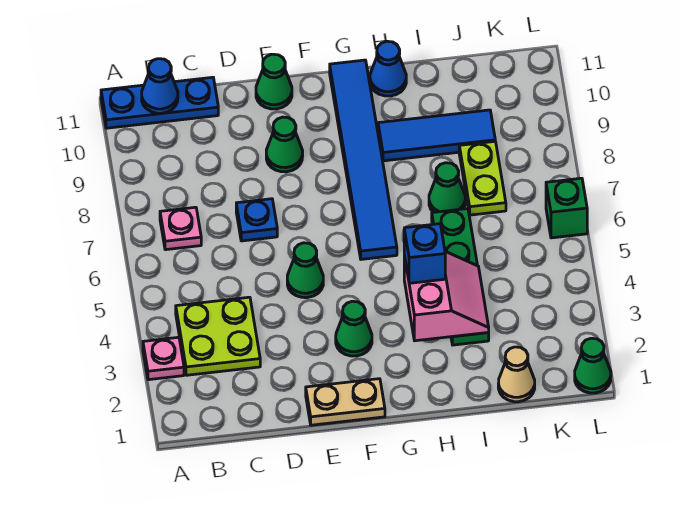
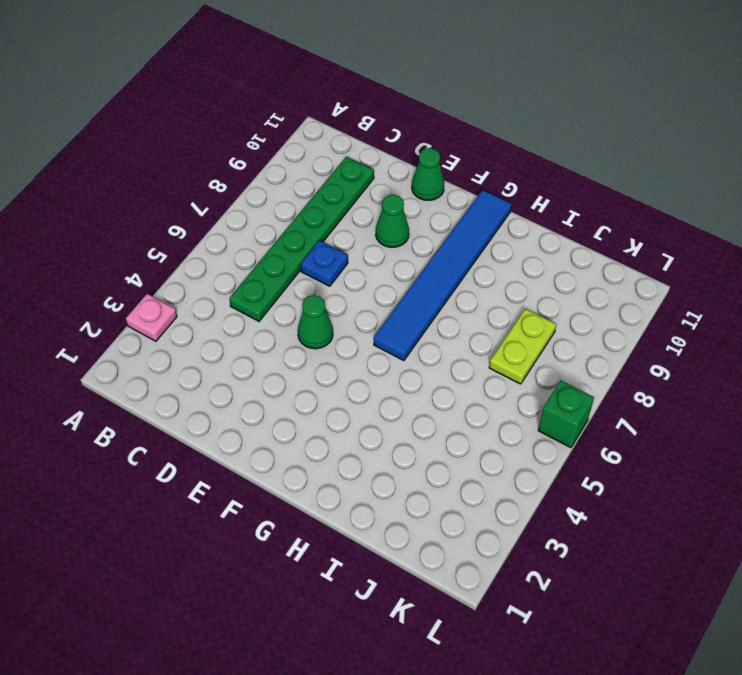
green 1x6 plate [229,157,374,321] -> none
none -> blue 1x3 plate [101,77,218,128]
none -> lime 2x2 plate [176,297,260,375]
none -> pink 1x1 plate [160,207,201,250]

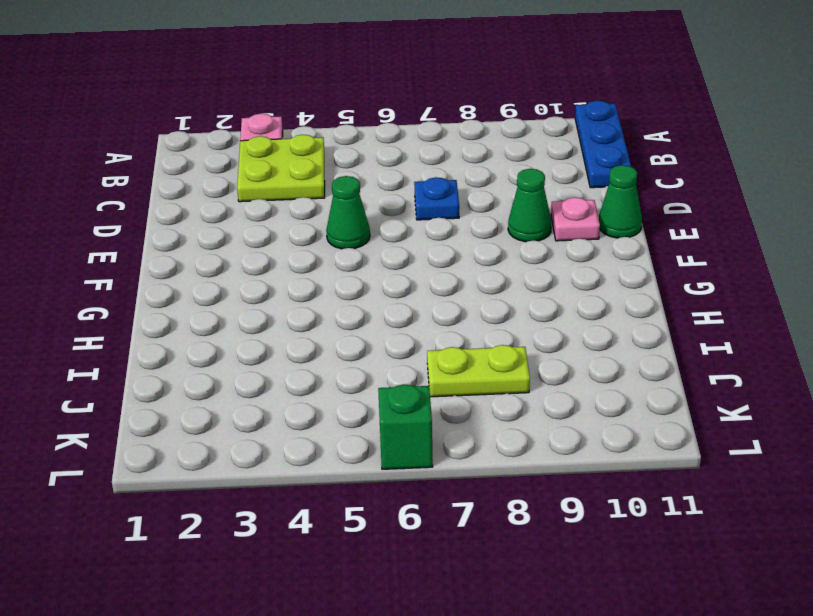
pink 1x1 plate [551,197,600,241] -> pink 1x1 plate moved to [160,207,201,250]
none -> tan 1x2 plate [306,379,385,425]
none -> green 1x1 cone [336,301,372,356]
none -> blue 1x6 tile [330,60,397,259]

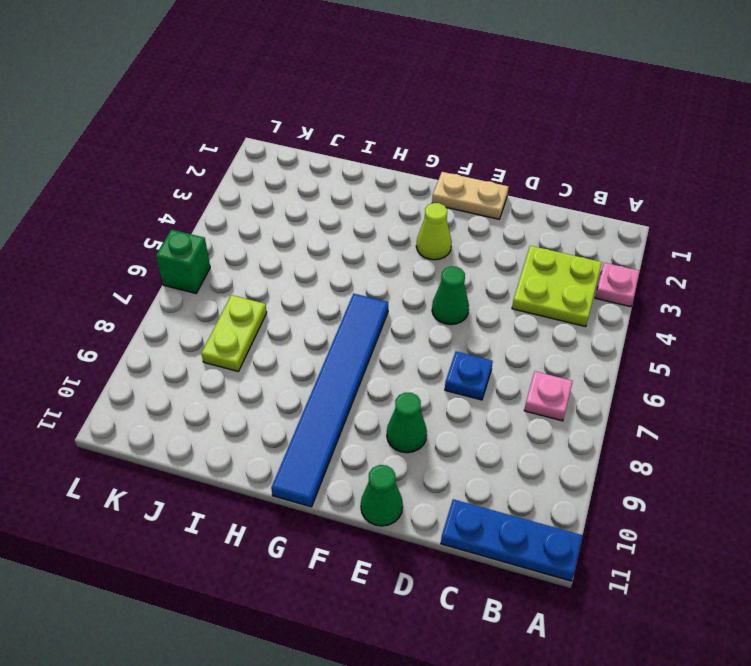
lime 1x1 cone [416,203,452,260] -> green 1x1 cone [336,301,372,356]
none -> blue 1x3 tile [378,110,495,161]
none -> blue 1x1 cone [370,41,406,96]
none -> green 1x4 plate [432,209,489,345]

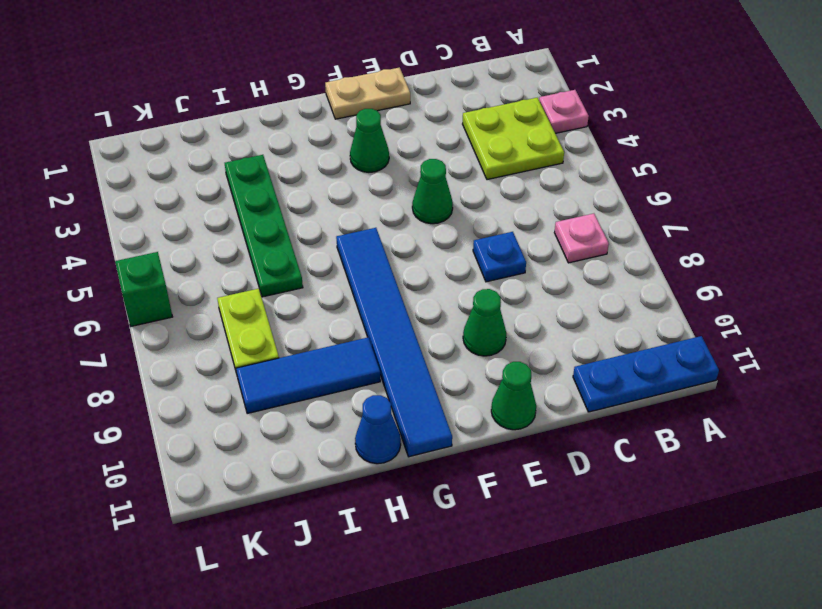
none -> green 1x1 cone [429,163,465,212]
none -> tan 1x1 cone [498,347,535,402]
none -> green 1x1 cone [575,338,611,393]

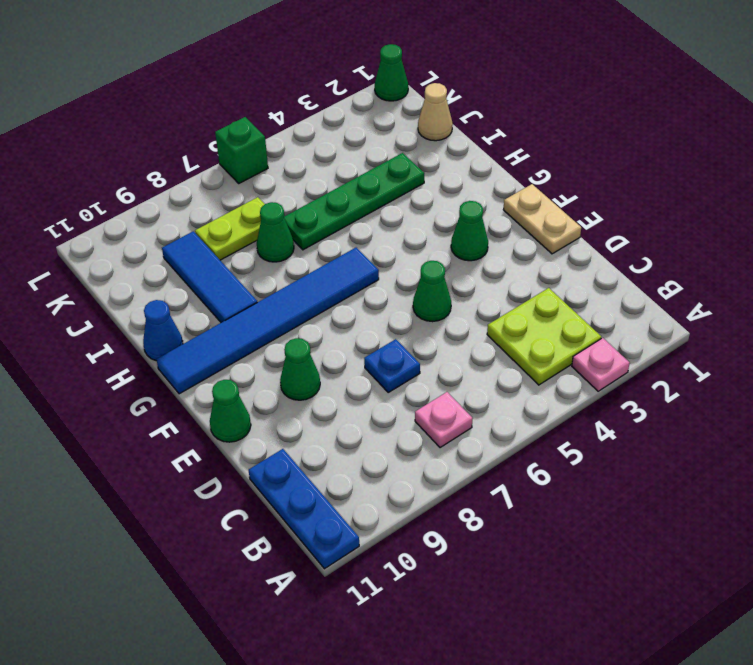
none -> blue 1x1 cone [142,59,178,113]
none -> pink 2x2 slope [404,251,489,341]
none -> blue 1x1 brick [404,224,445,283]

